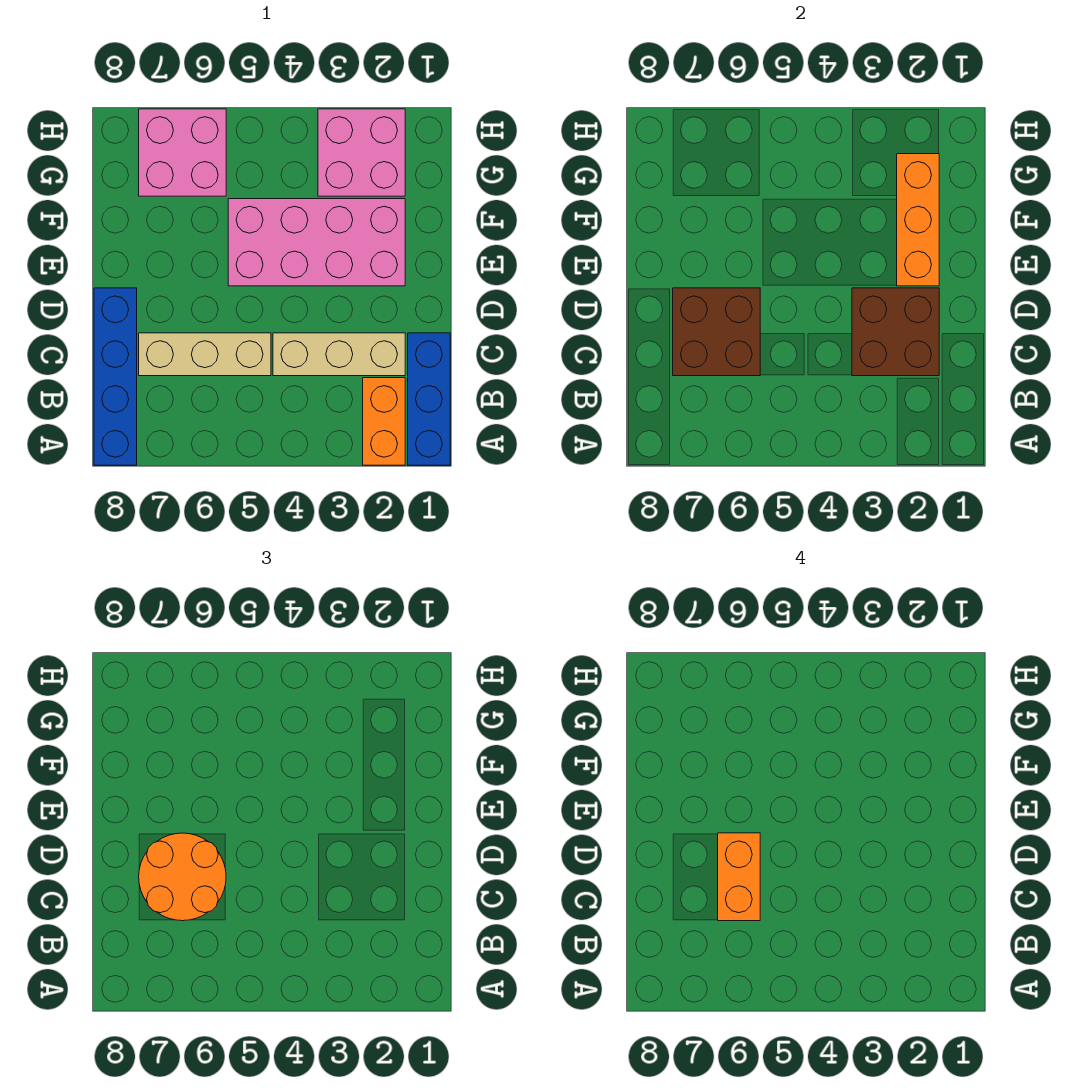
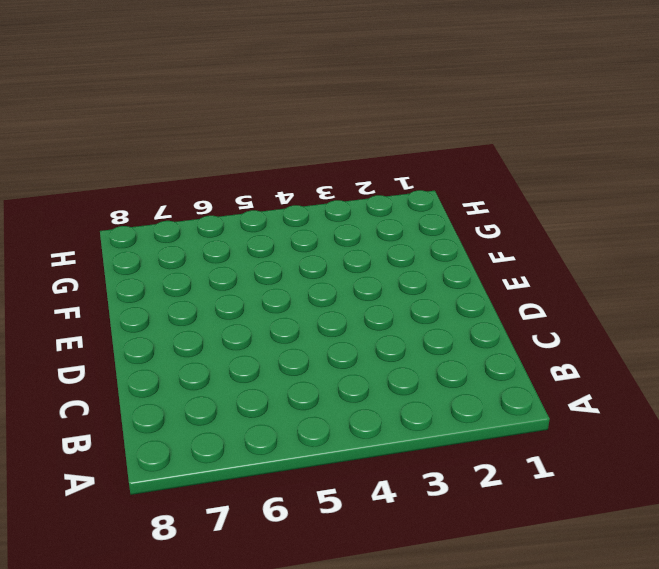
none -> blue 1x3 brick [408,333,450,465]
none -> orange 1x2 brick [363,378,405,465]
none -> blue 1x4 brick [94,288,137,465]

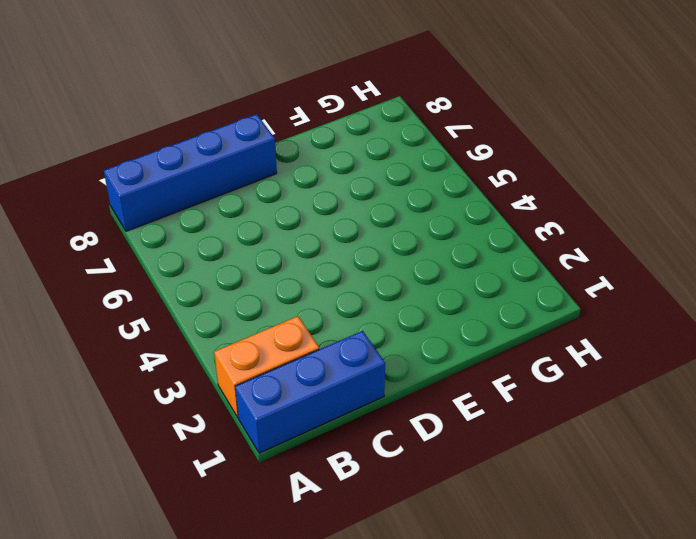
none -> tan 1x3 brick [273,333,405,376]
none -> tan 1x3 brick [139,333,271,376]
none -> pink 2x4 brick [228,199,405,286]

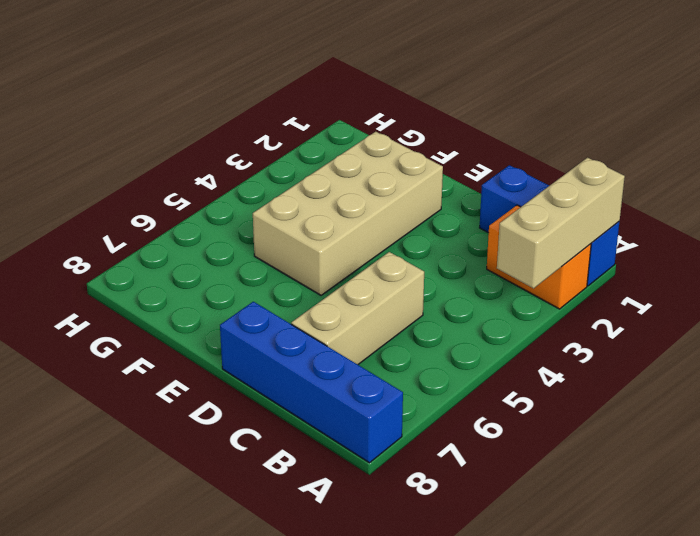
tan 1x3 brick [497,158,625,288] -> tan 1x3 brick moved to [273,333,405,376]
tan 2x4 brick [253,132,443,295] -> pink 2x4 brick [228,199,405,286]
none -> pink 2x2 brick [318,109,405,196]
none -> pink 2x2 brick [139,109,226,196]
none -> brown 2x2 brick [852,288,939,376]

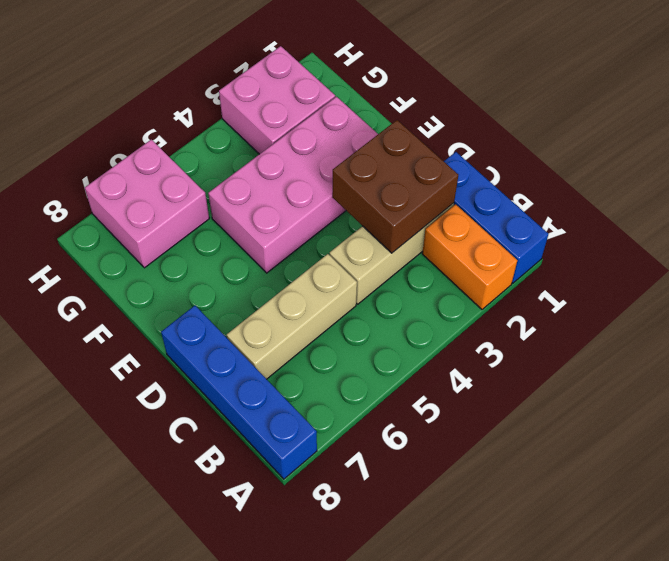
none -> brown 2x2 brick [673,288,760,376]
none -> orange 1x3 brick [897,154,939,286]
none -> orange 2x2 round brick [139,833,226,921]

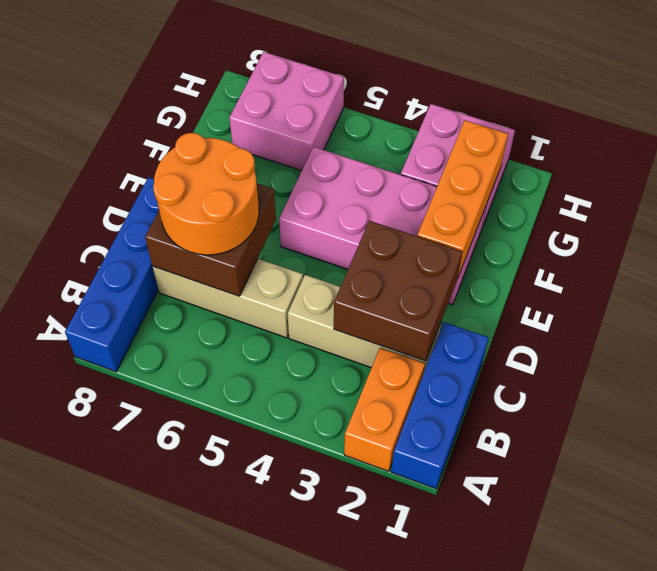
none -> orange 1x2 brick [718,833,760,921]

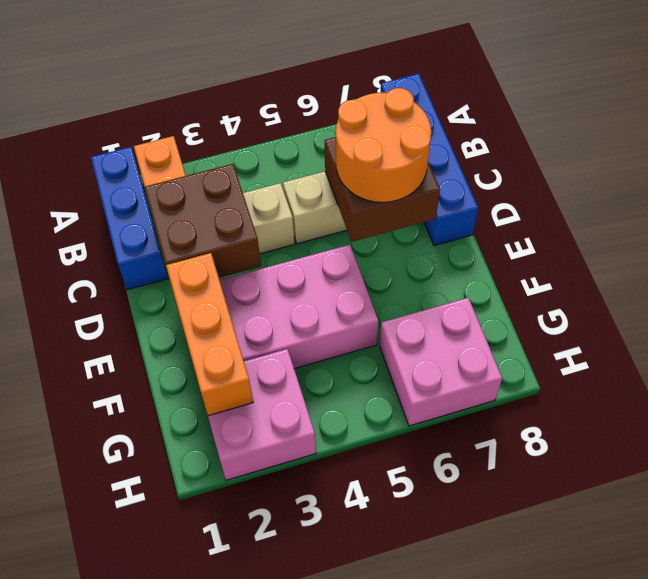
none -> orange 1x2 brick [718,833,760,921]

